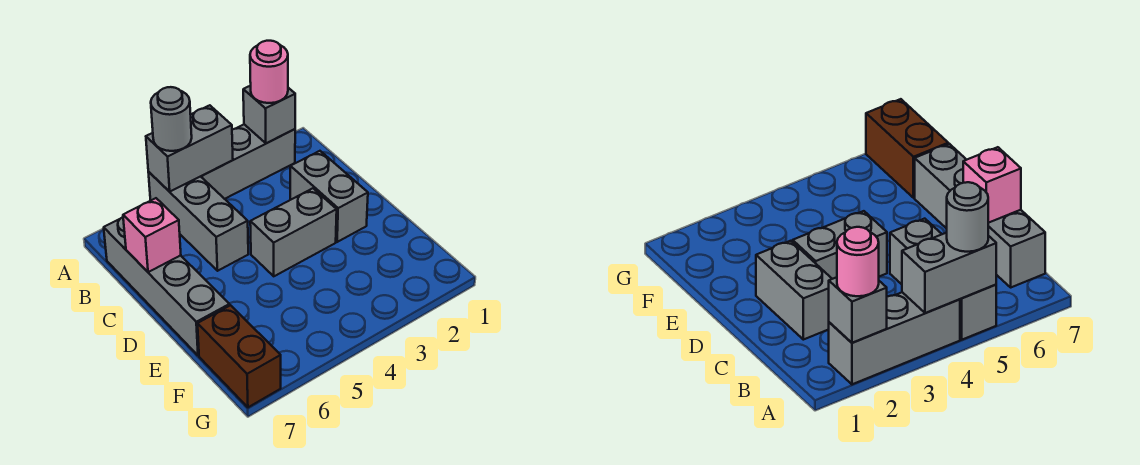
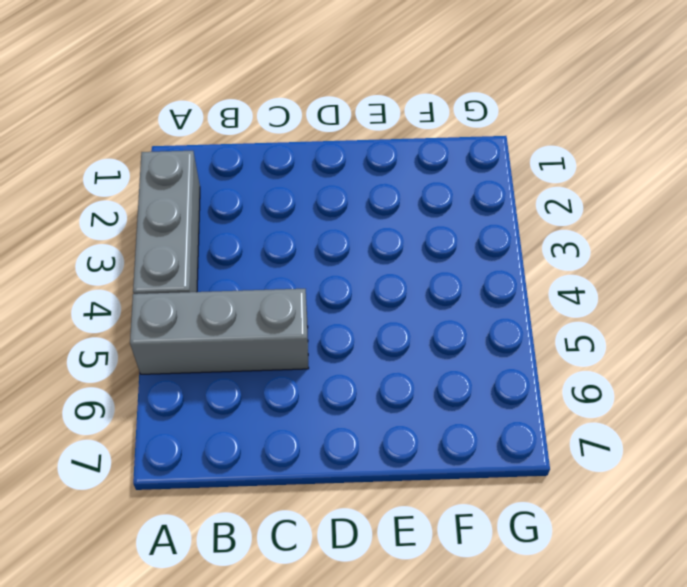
none -> grey 1x4 brick [104,217,230,356]
none -> grey 1x2 brick [290,151,368,242]

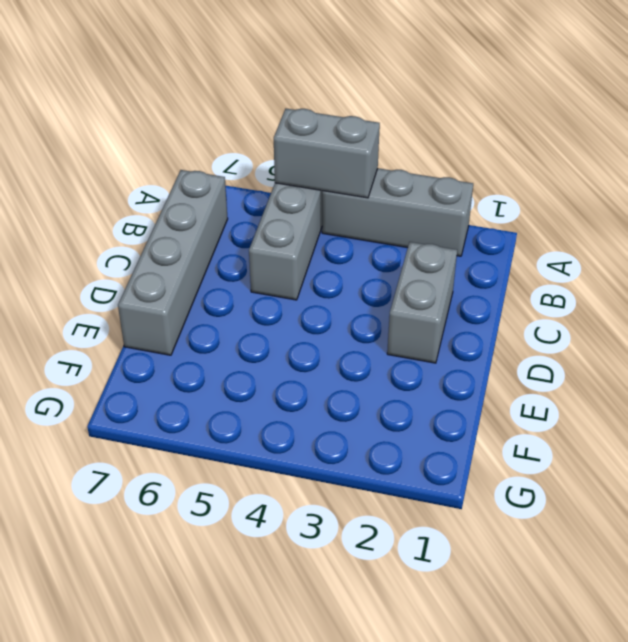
none -> grey 1x2 brick [250,188,337,276]
none -> brown 1x2 brick [198,305,281,407]

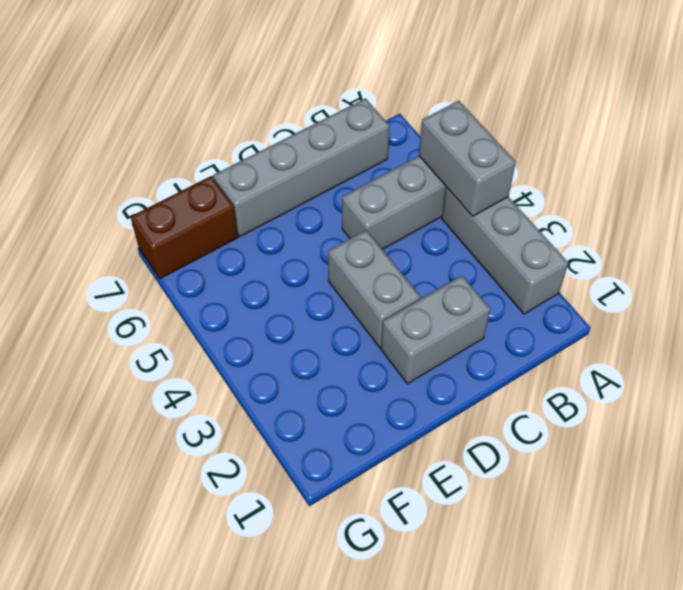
none -> grey 1x1 brick [243,86,295,143]
none -> pink 1x1 brick [123,198,181,272]

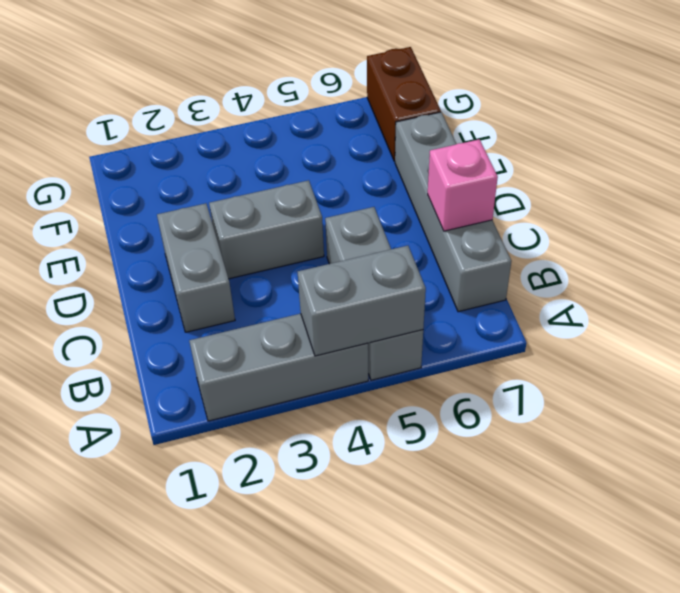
none -> grey 1x1 brick [243,86,295,143]
none -> pink 1x1 round brick [250,41,288,103]

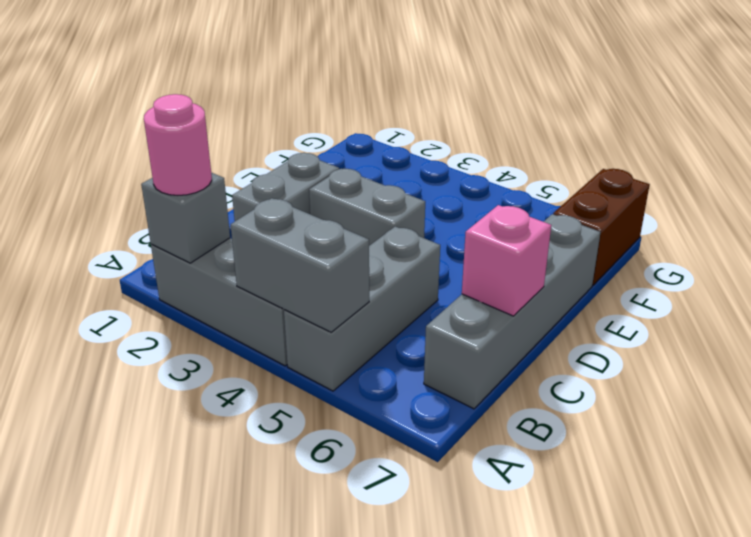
none -> grey 1x1 round brick [151,87,192,151]

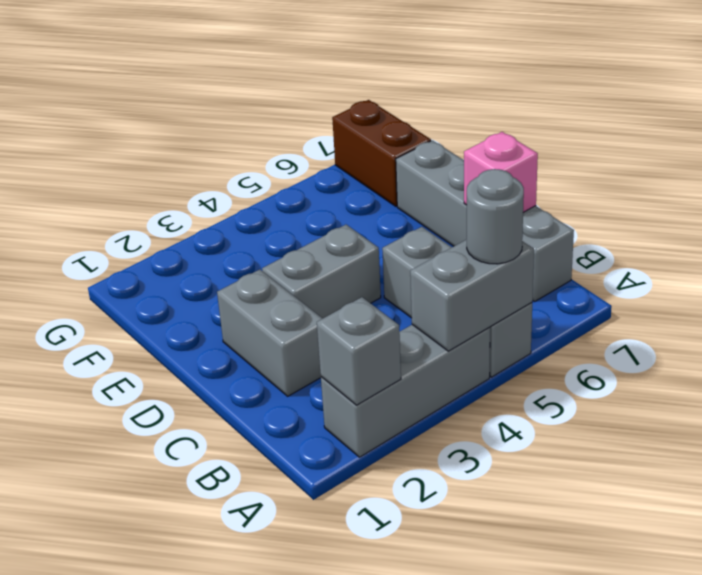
none -> pink 1x1 round brick [250,41,288,103]

